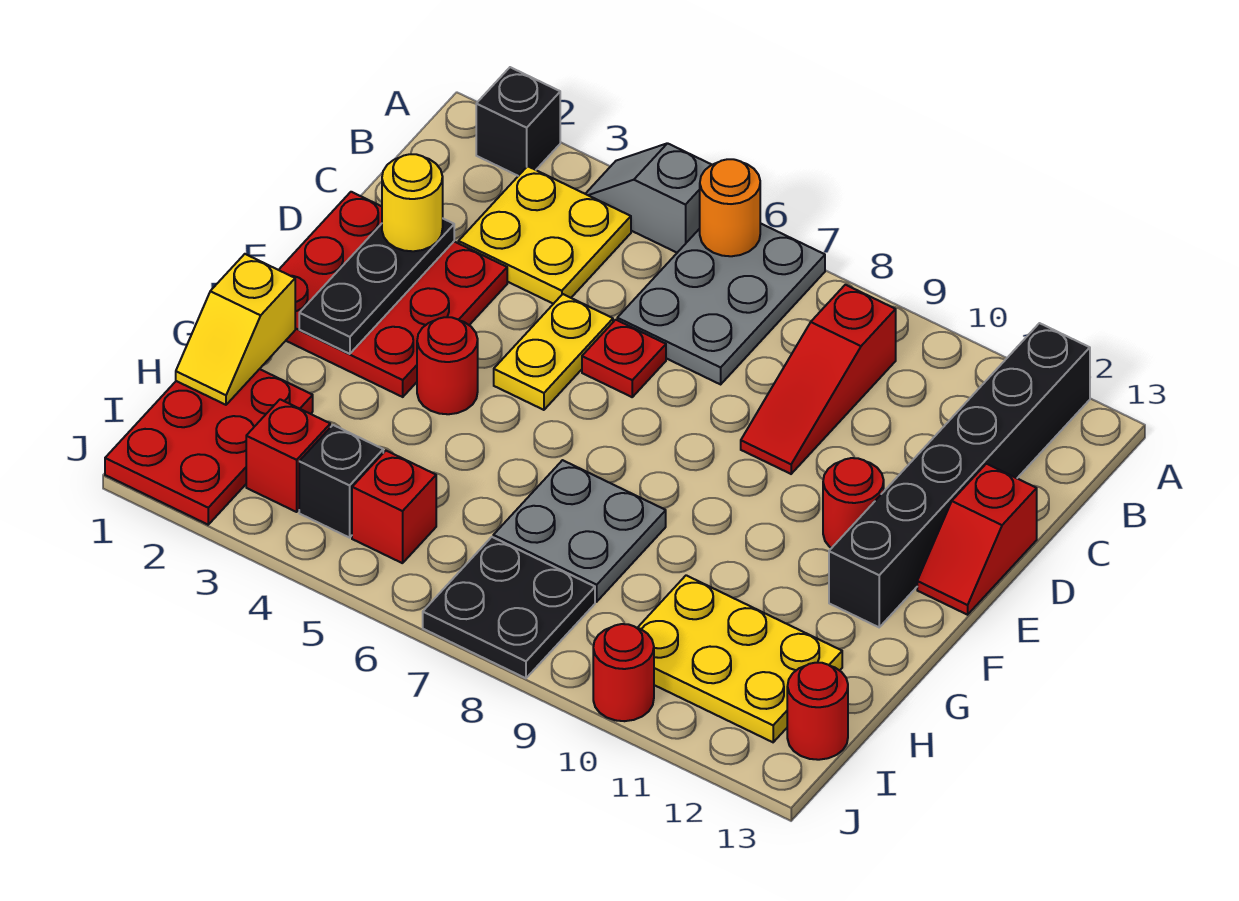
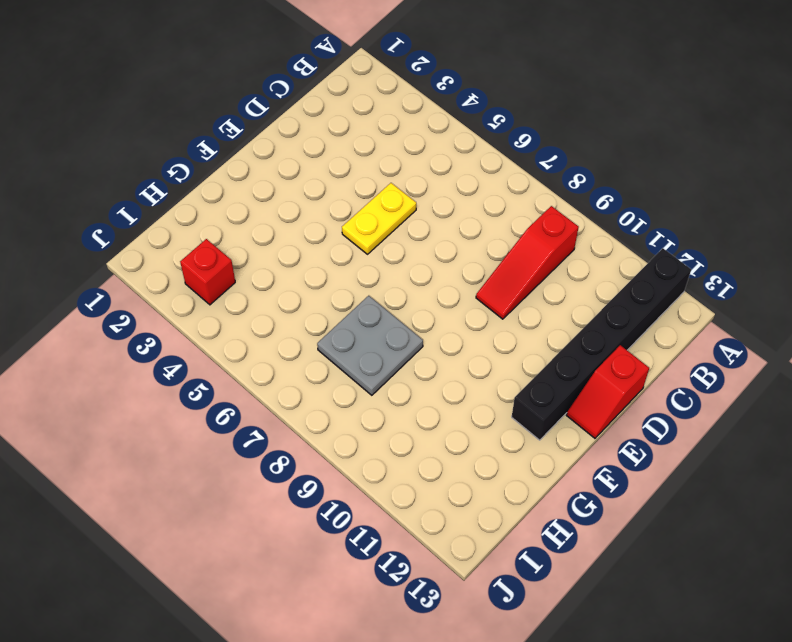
none -> black 1x1 brick [476,67,560,176]
none -> grey 1x2 slope [586,143,712,253]
none -> grey 2x3 plate [617,223,825,384]

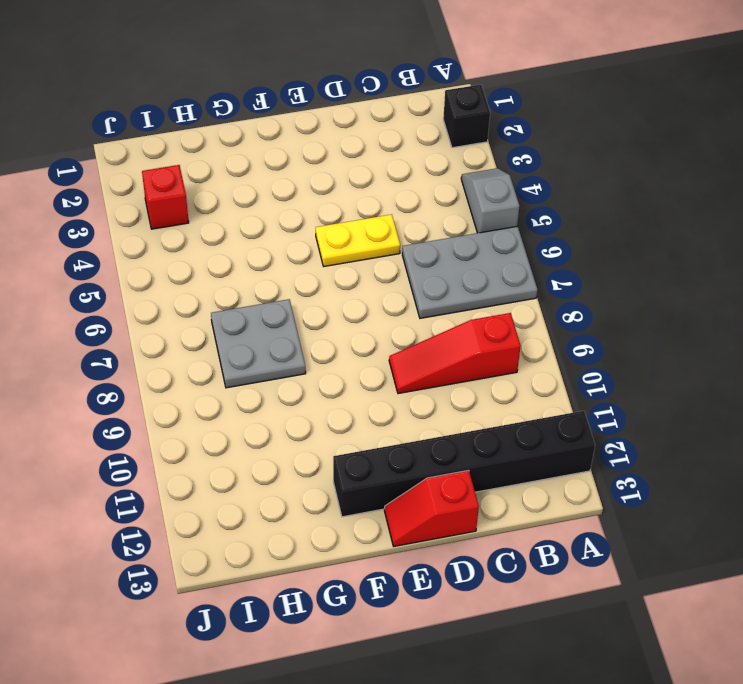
none -> yellow 2x2 plate [458,166,631,304]
none -> red 3x3 plate [279,192,507,397]
none -> red 1x1 plate [582,320,666,397]

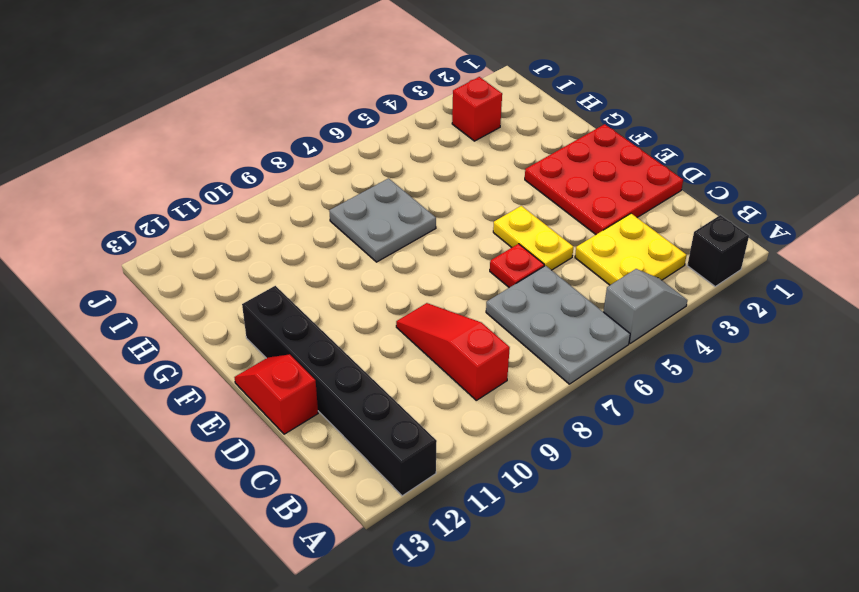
none -> red 1x1 round brick [823,458,884,548]
none -> red 1x1 round brick [417,317,478,414]
none -> red 2x3 plate [105,369,313,525]

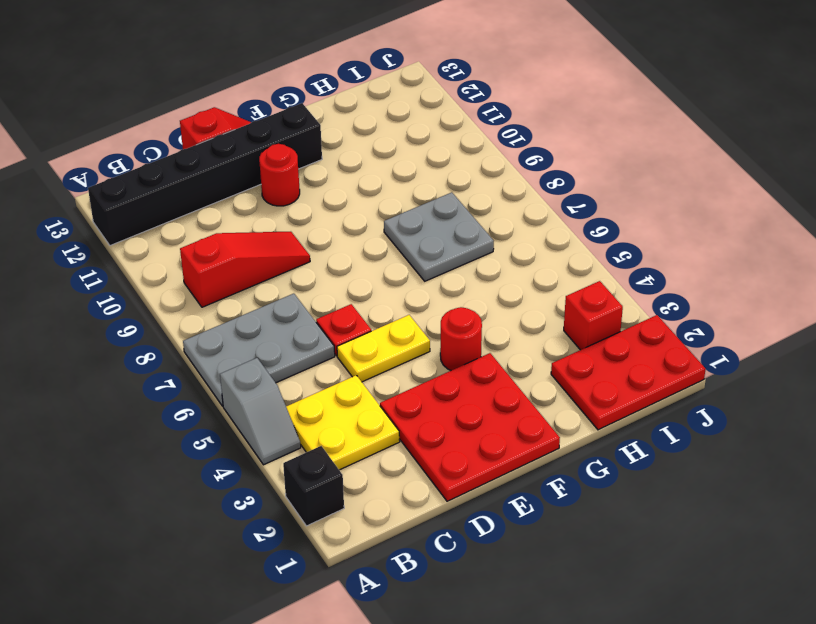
none -> yellow 2x3 plate [638,575,842,742]
none -> black 1x1 brick [299,425,383,538]
none -> red 1x1 brick [352,451,436,563]

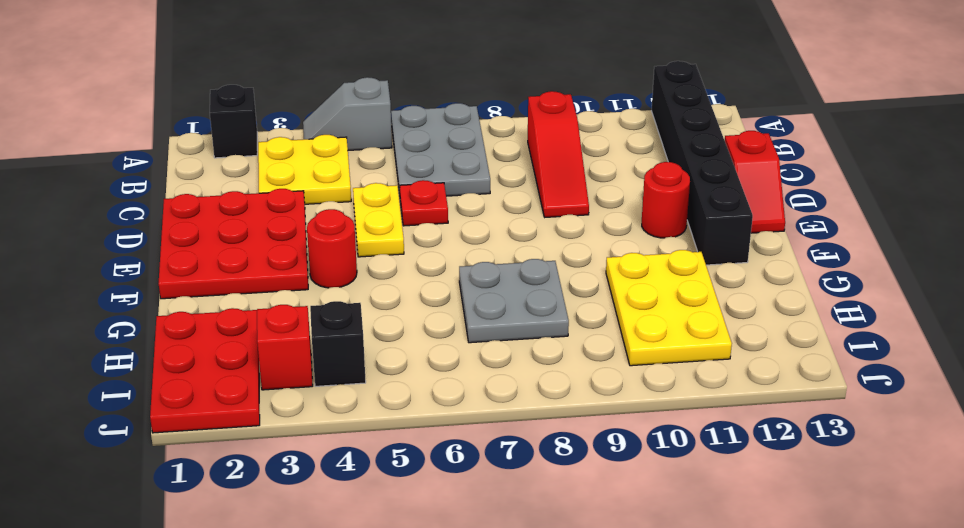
yellow 2x3 plate [606,250,732,366] -> yellow 2x3 plate turned to [638,575,842,742]
none -> red 1x1 brick [352,451,436,563]
none -> black 2x2 plate [423,537,595,678]
none -> red 1x1 round brick [787,663,848,760]

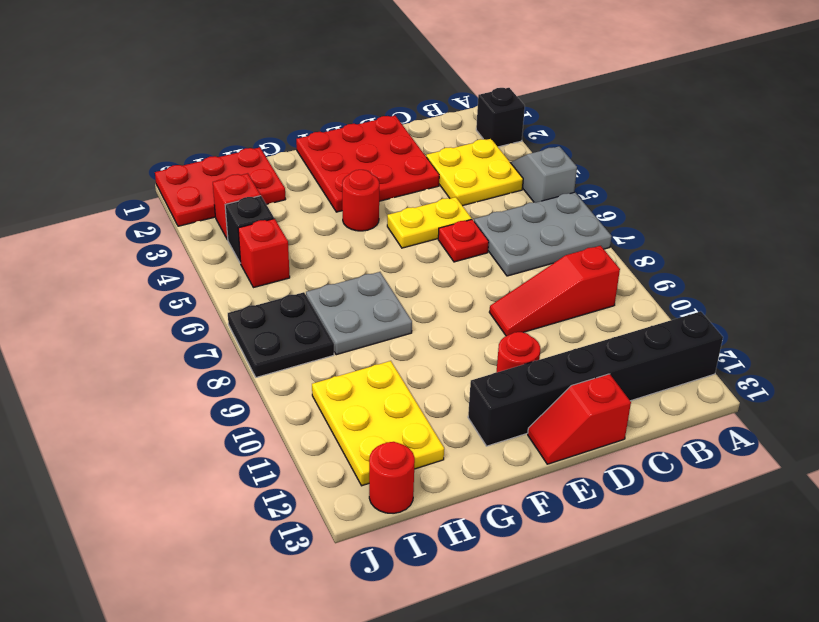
none -> red 1x1 round brick [593,624,654,721]
none -> orange 1x1 round brick [700,159,760,256]
none -> black 1x3 plate [299,219,454,354]

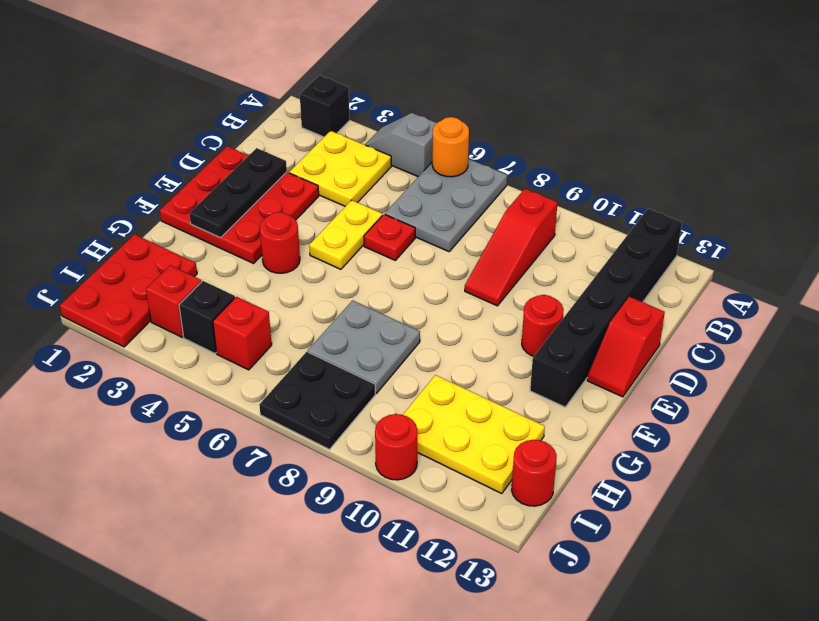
none -> yellow 1x2 slope [176,254,295,405]
none -> yellow 1x1 round brick [382,154,443,251]

